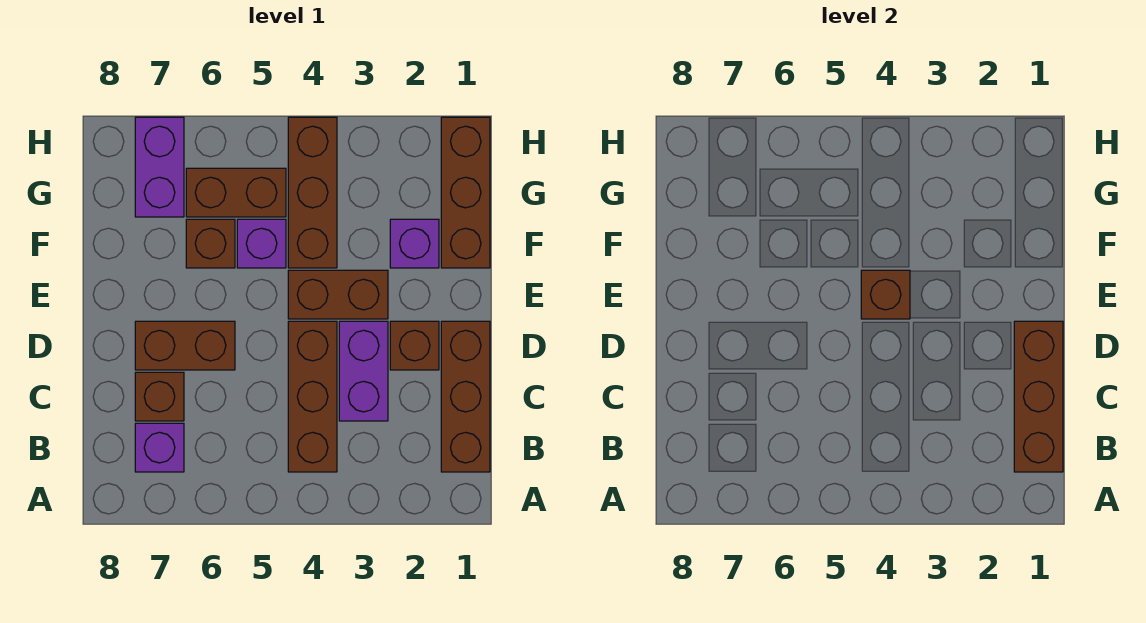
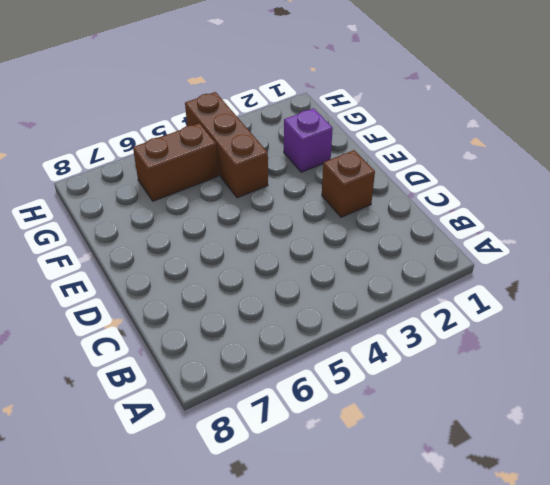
none -> brown 1x3 brick [441,321,490,472]
none -> brown 1x3 brick [288,321,337,472]
none -> purple 1x1 brick [135,423,184,472]

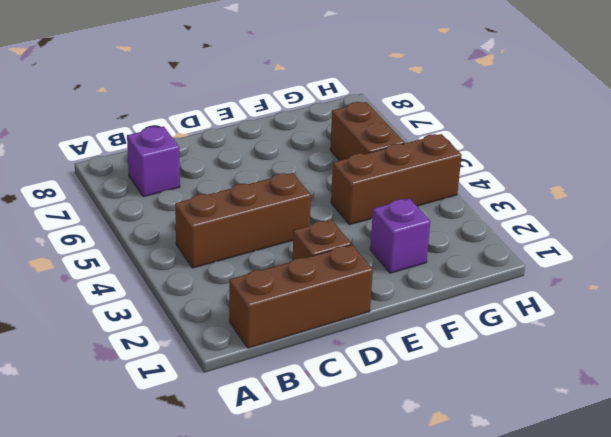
none -> purple 1x2 brick [339,321,388,421]
none -> brown 1x1 brick [135,372,184,421]
none -> brown 1x2 brick [135,321,235,370]

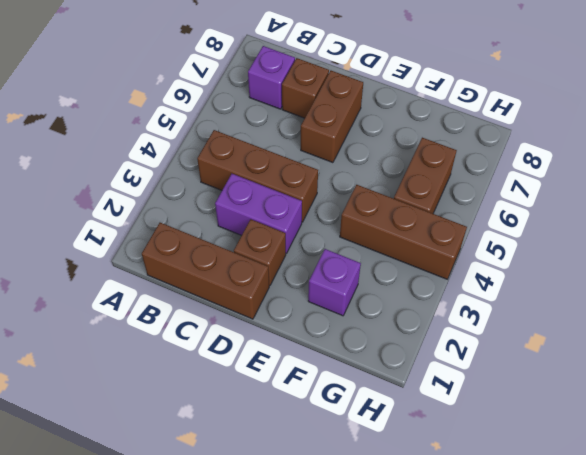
none -> brown 1x2 brick [288,270,388,319]
none -> brown 1x3 brick [441,117,490,268]
none -> purple 1x1 brick [237,219,286,268]

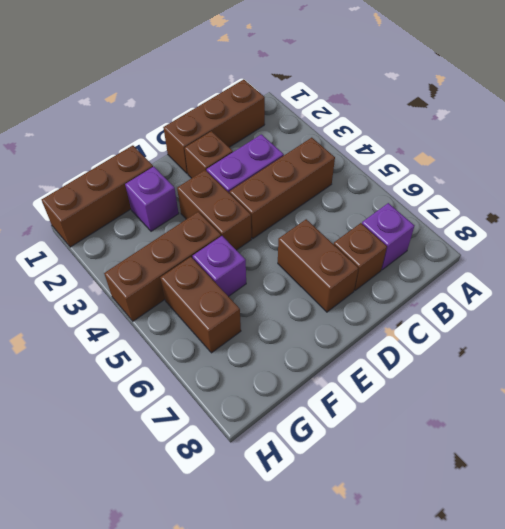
none -> brown 1x1 brick [186,219,235,268]
none -> purple 1x2 brick [135,117,184,217]
none -> brown 1x3 brick [1014,321,1063,472]

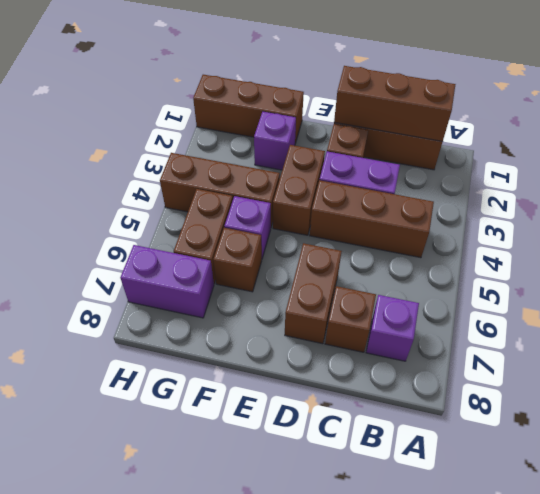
none -> brown 1x1 brick [861,270,910,319]

